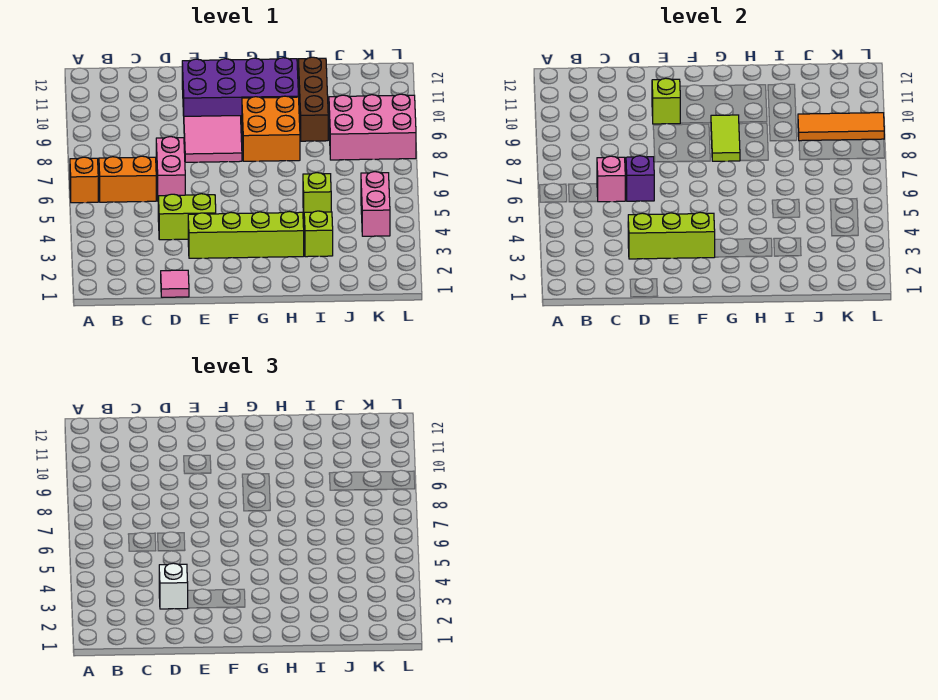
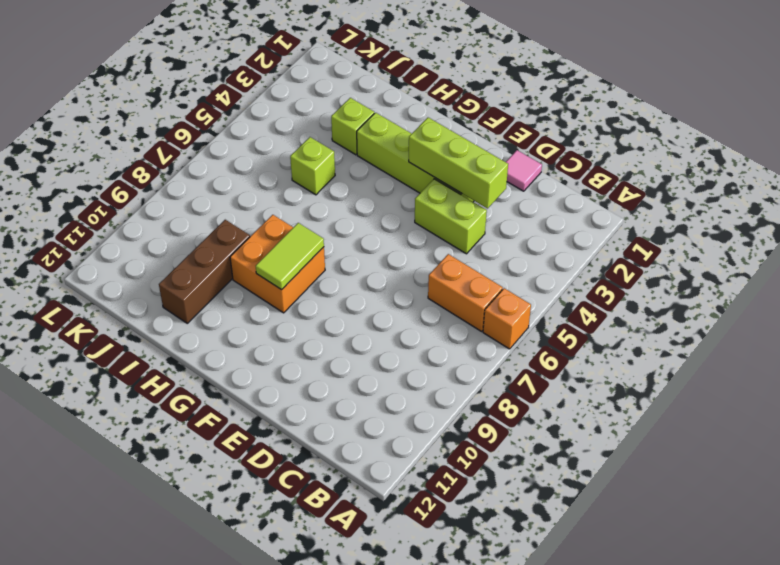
none -> pink 1x2 brick [156,137,185,196]
none -> pink 2x2 tile [184,116,242,162]
none -> purple 2x4 brick [182,58,299,123]

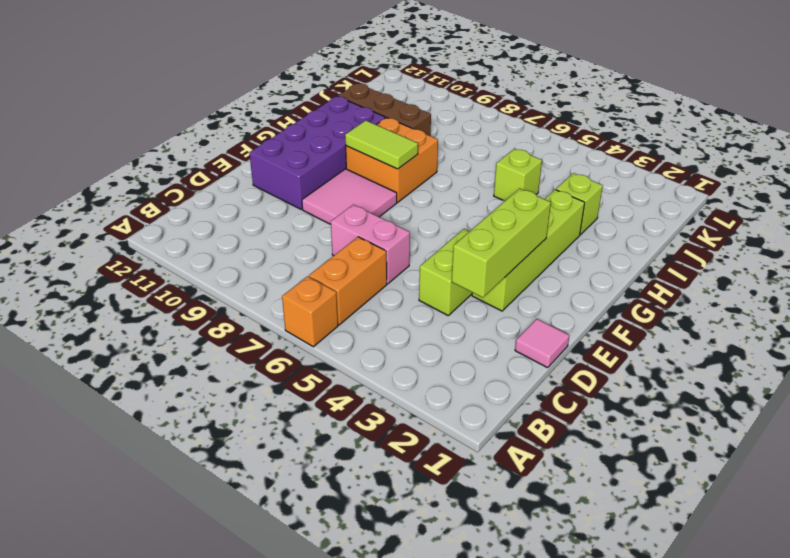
none -> pink 2x3 brick [329,94,416,160]
none -> pink 1x2 brick [361,172,390,236]
none -> pink 1x1 brick [597,156,625,202]

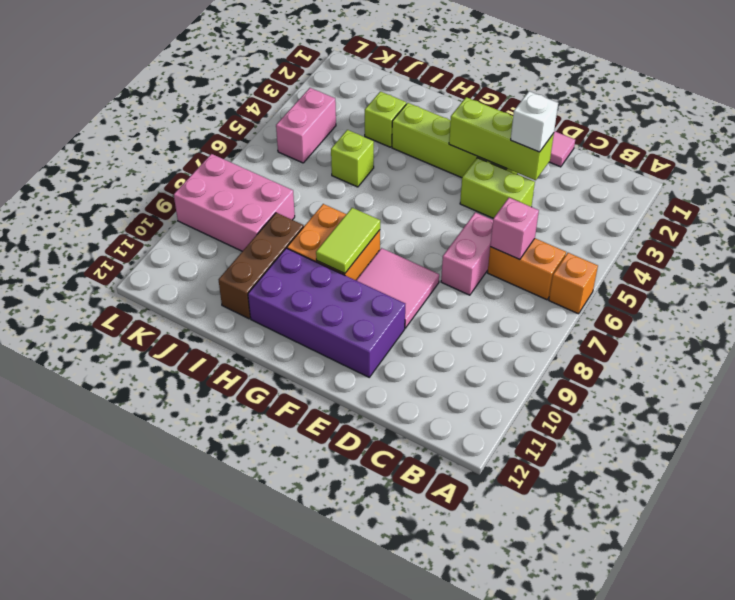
none -> purple 1x1 brick [626,156,654,201]
none -> lime 1x1 brick [652,78,680,124]
none -> orange 1x3 tile [798,113,884,141]

